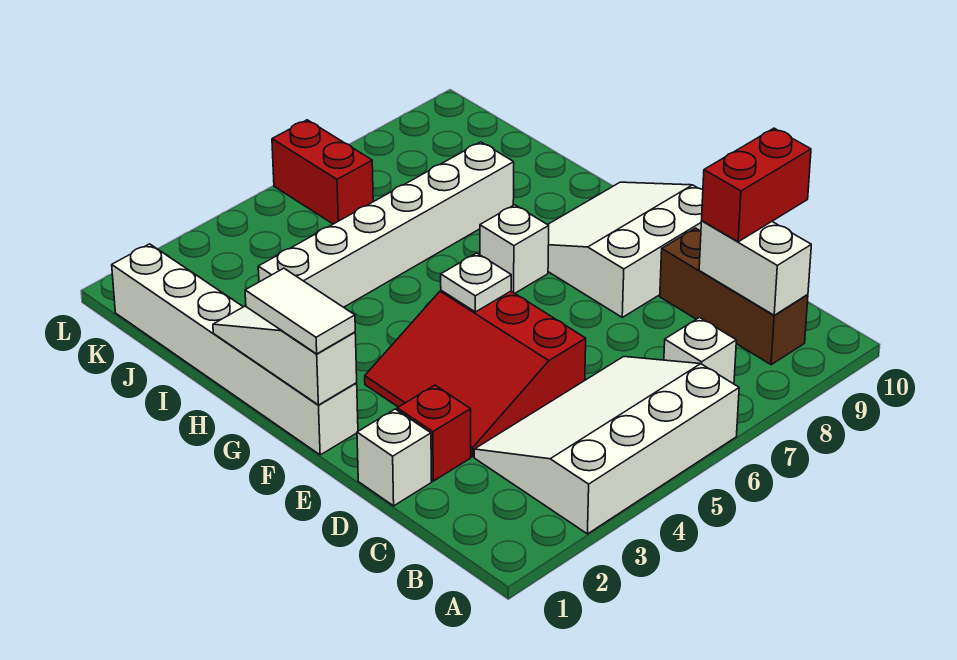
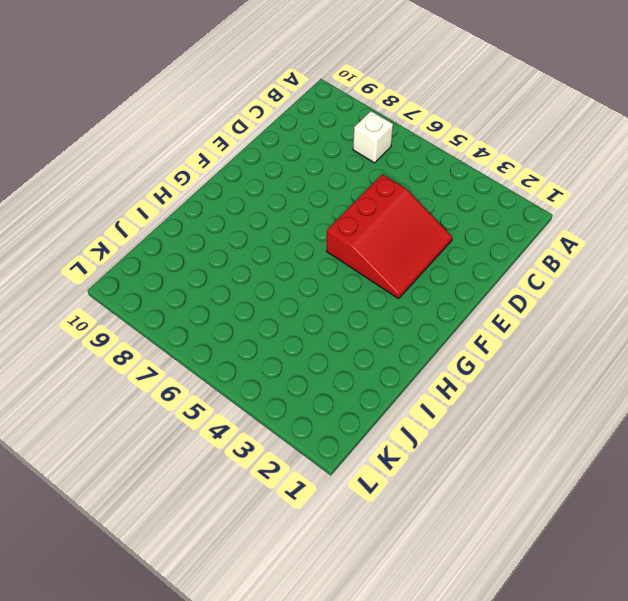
none -> white 3x4 slope [474,357,739,534]
none -> brown 1x3 brick [660,228,808,365]
none -> white 1x1 brick [357,409,432,506]

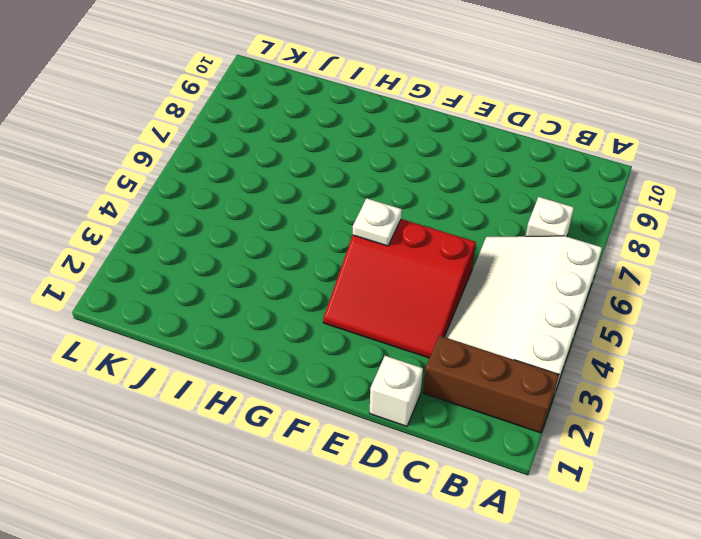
brown 1x3 brick [423,336,559,433] -> brown 1x3 brick moved to [660,228,808,365]
none -> red 1x1 brick [397,385,471,481]
none -> white 3x3 slope [548,182,703,317]
none -> white 1x6 brick [112,244,358,455]

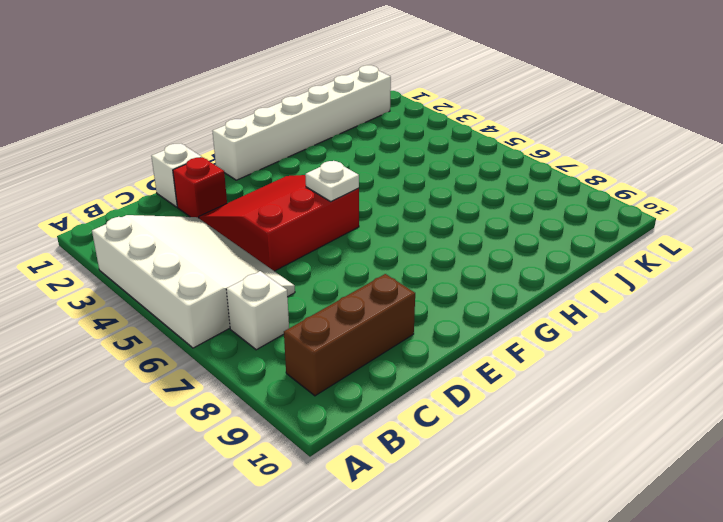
none -> white 3x3 slope [548,182,703,317]
none -> white 1x1 brick [480,205,549,293]
none -> white 1x6 brick [258,142,514,307]

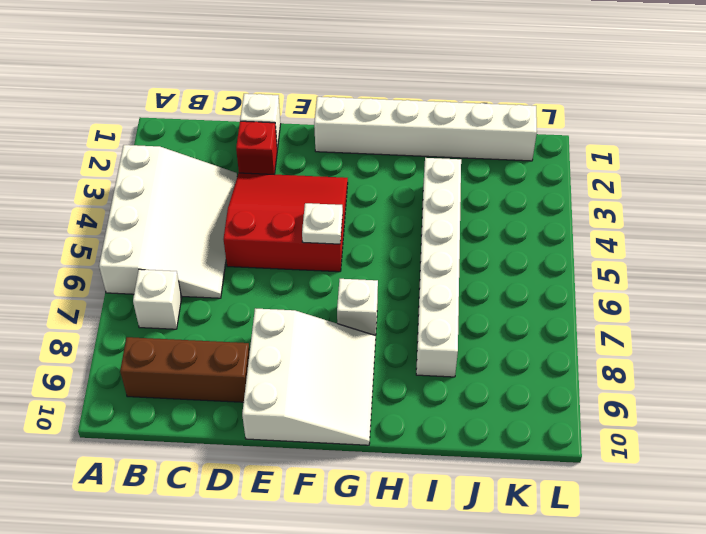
none -> red 1x2 brick [272,120,373,224]
none -> white 1x2 brick [699,221,811,315]
none -> white 1x3 slope [213,306,357,405]

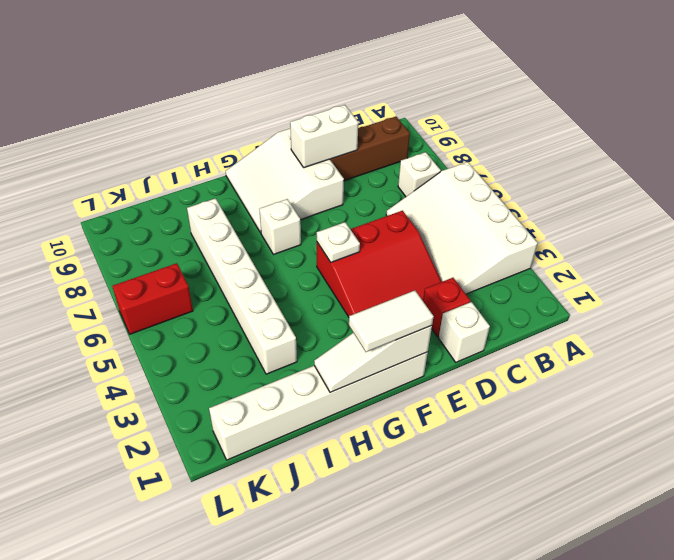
white 1x2 brick [290,105,358,168] -> white 1x2 brick moved to [699,221,811,315]
none -> red 1x2 brick [702,128,811,242]

